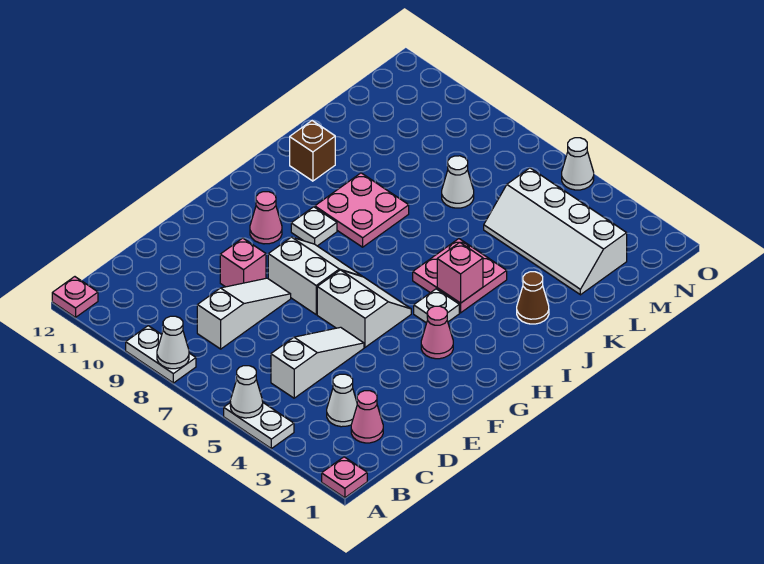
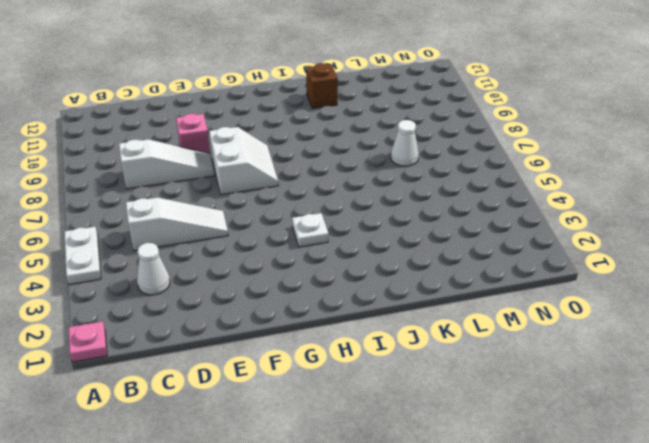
none -> white 1x2 plate [126,326,196,383]
none -> pink 1x1 plate [52,277,98,317]
none -> pink 1x1 cone [351,391,383,443]

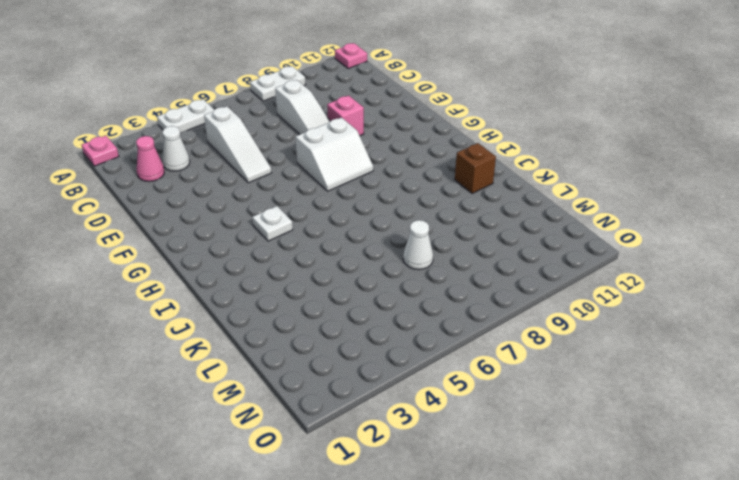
none -> white 2x2 slope [317,270,411,347]
none -> pink 1x1 cone [421,306,453,359]
none -> pink 1x1 cone [250,192,282,244]

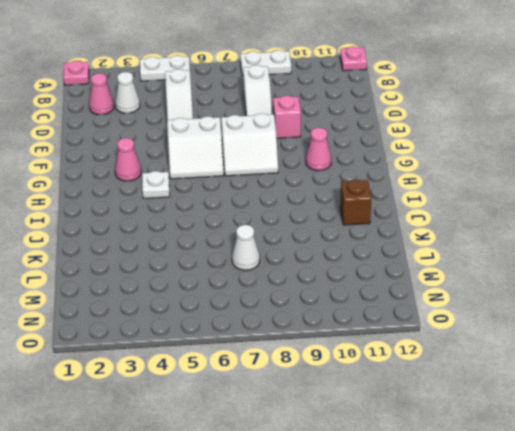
none -> white 1x1 plate [291,207,337,246]
none -> pink 2x2 plate [413,239,507,313]
none -> pink 2x2 plate [315,173,409,247]

